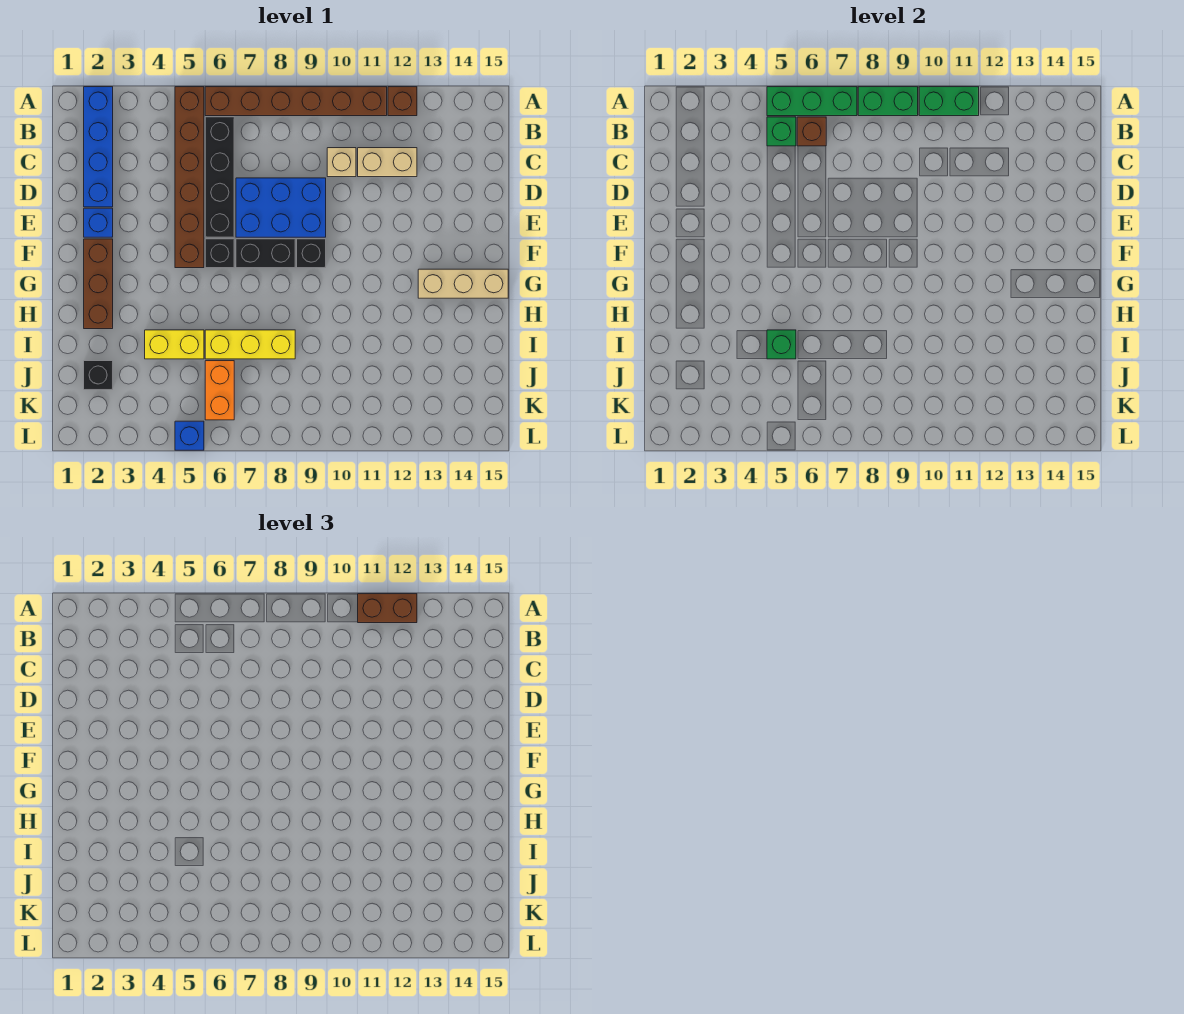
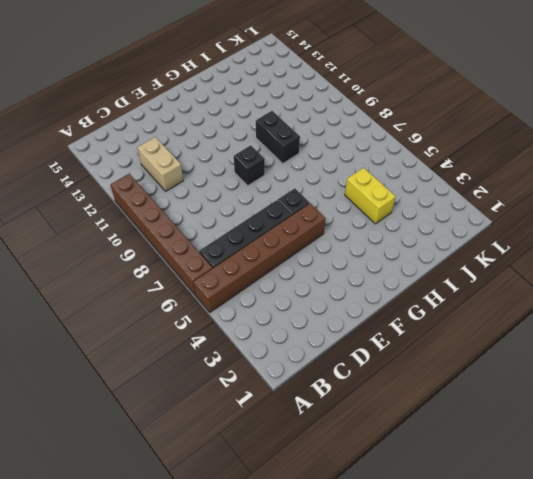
black 1x2 brick [256,111,300,163] -> black 1x2 brick moved to [236,239,295,268]
none -> blue 1x4 brick [84,87,113,207]
none -> brown 1x1 brick [388,87,417,116]
none -> tan 1x1 brick [327,148,356,177]

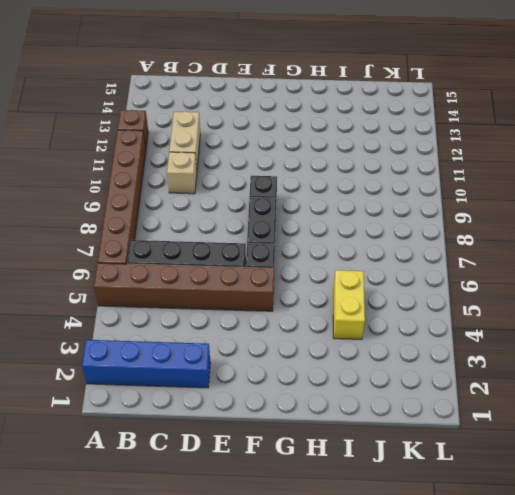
none -> blue 2x3 brick [236,178,326,237]
none -> blue 1x1 brick [84,208,113,237]
none -> brown 1x3 brick [84,239,113,329]

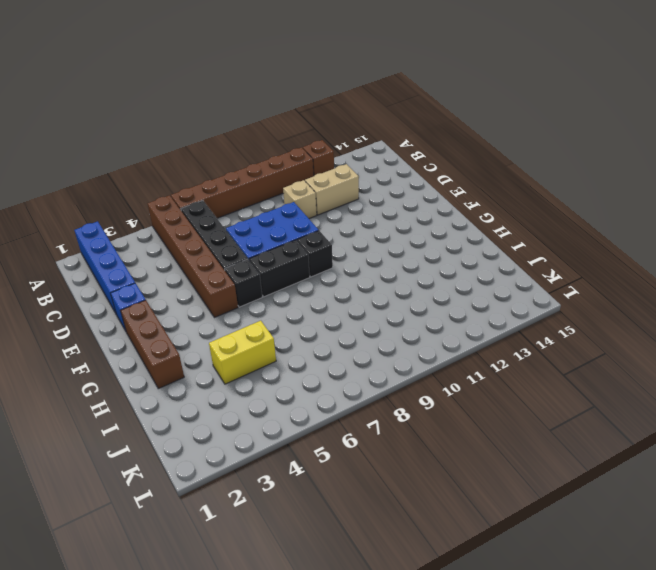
none -> tan 1x3 brick [418,269,508,298]
none -> yellow 1x3 brick [205,330,295,359]
none -> black 1x1 brick [84,361,113,390]

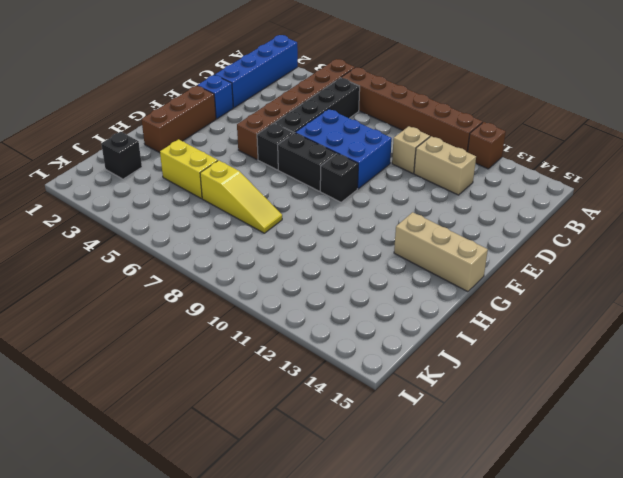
yellow 1x3 slope [200,160,282,233] -> yellow 1x3 brick [205,330,295,359]
none -> orange 1x2 brick [205,361,234,420]
none -> blue 1x1 brick [175,421,204,450]
none -> green 1x3 brick [767,87,857,116]

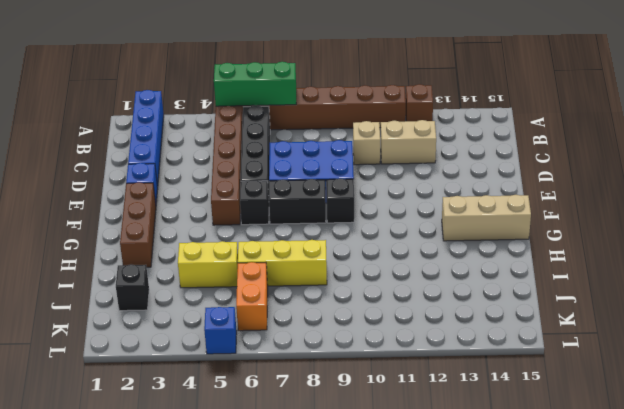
none -> green 1x2 brick [858,87,918,116]
none -> green 1x2 brick [919,87,979,116]
none -> green 1x1 brick [767,117,796,146]

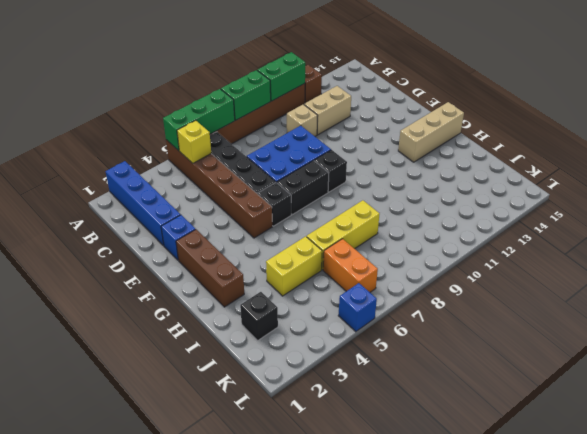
yellow 1x1 brick [177,120,211,163] -> green 1x1 brick [767,117,796,146]
none -> brown 1x1 brick [797,117,826,146]
none -> green 1x1 brick [767,330,796,359]
none -> brown 1x2 brick [358,594,417,623]

